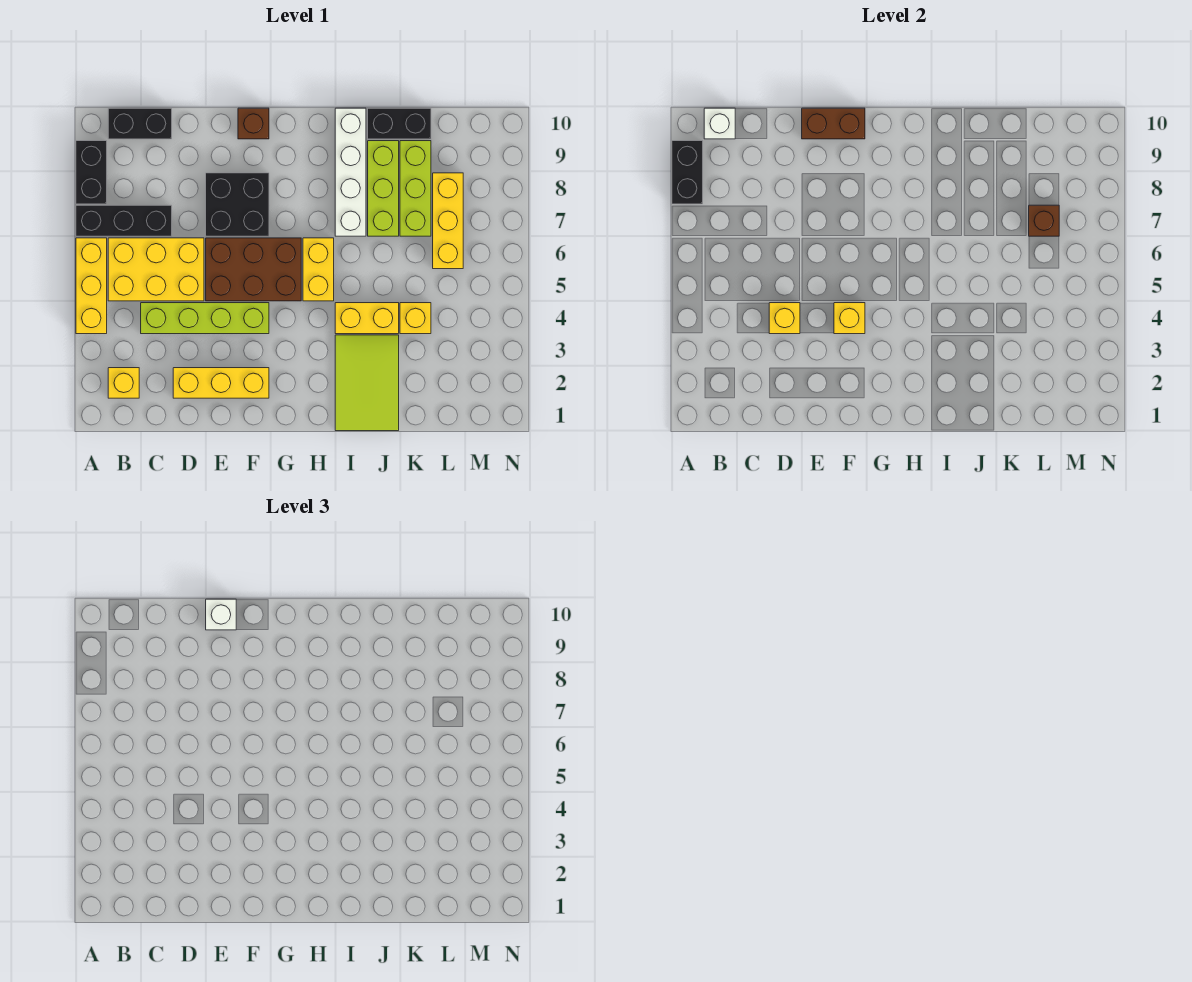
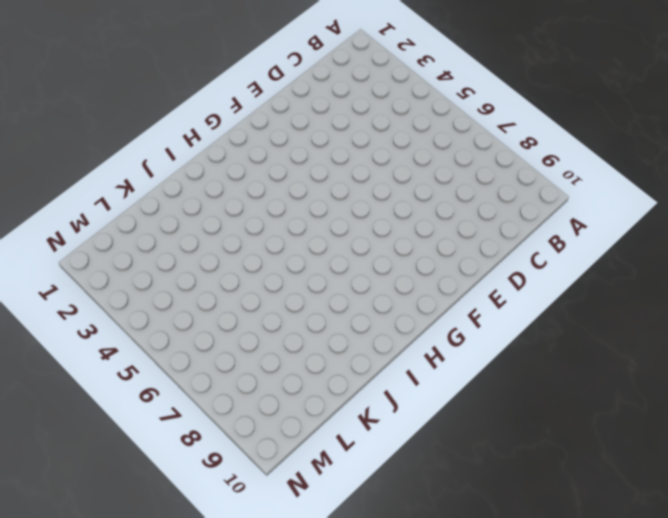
none -> yellow 1x3 brick [76,238,107,334]
none -> black 1x3 brick [76,205,172,236]
none -> black 1x2 brick [76,141,107,204]

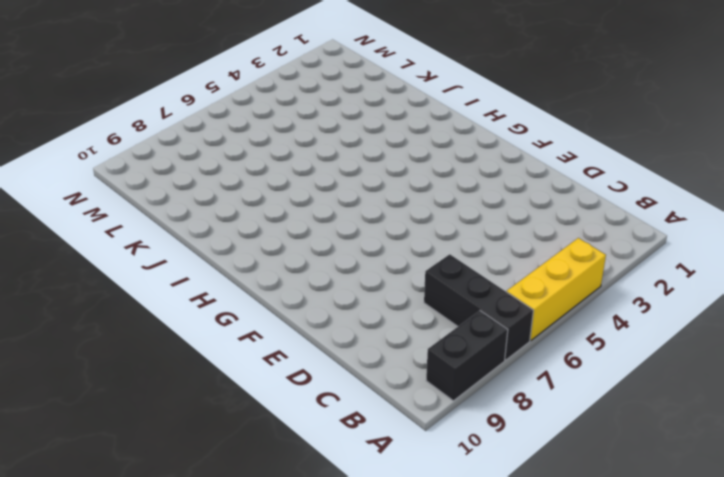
none -> yellow 1x1 brick [108,368,139,398]
none -> yellow 2x3 brick [108,238,204,301]
none -> black 1x2 brick [108,108,172,139]

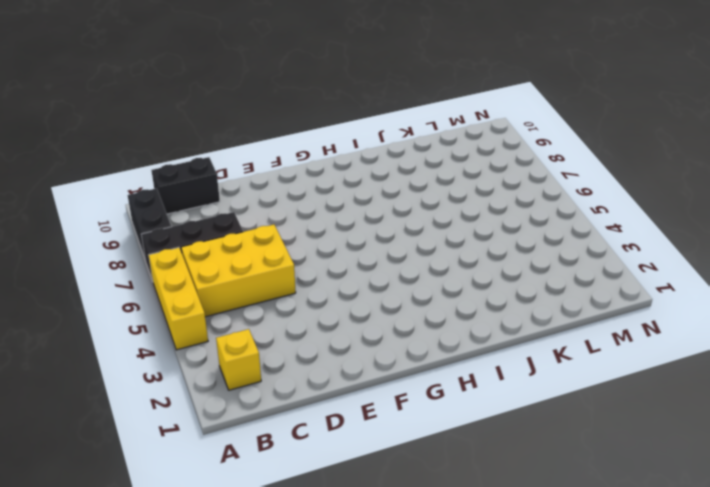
none -> lime 1x4 brick [141,303,269,334]
none -> yellow 1x3 brick [173,368,269,398]
none -> brown 2x3 brick [206,238,301,301]

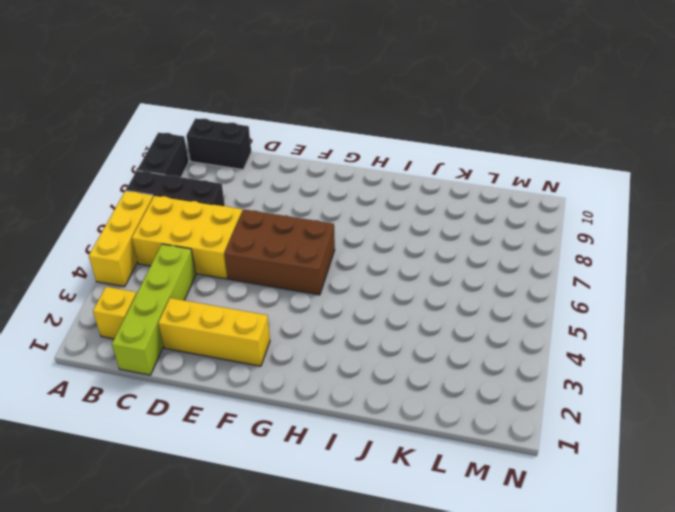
lime 1x4 brick [112,244,196,375] -> lime 1x4 brick turned to [141,303,269,334]
none -> black 2x2 brick [206,173,269,236]
none -> brown 1x1 brick [238,108,269,139]
none -> yellow 1x2 brick [303,238,334,301]

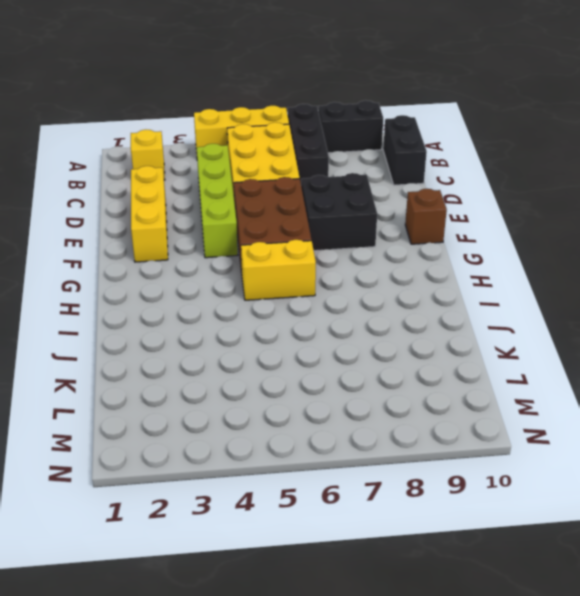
none -> lime 2x3 tile [335,335,399,431]
none -> yellow 1x2 brick [335,303,399,334]
none -> white 1x4 brick [335,108,366,236]

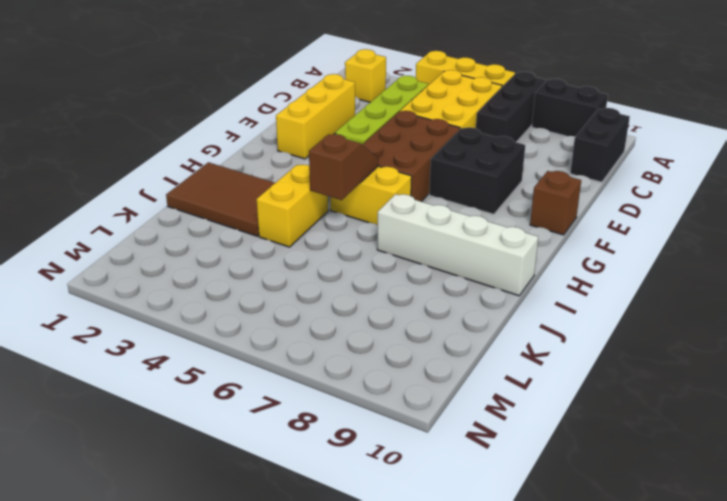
brown 1x2 slope [309,134,379,200] -> none
brown 2x3 tile [166,162,275,236] -> lime 2x3 tile [335,335,399,431]
none -> lime 1x3 brick [368,141,399,236]
none -> black 1x2 brick [368,108,431,139]
none -> yellow 1x1 brick [400,303,431,334]

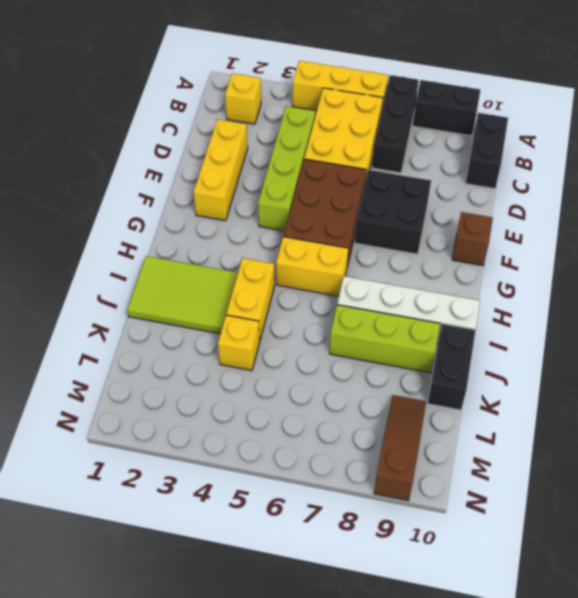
brown 1x3 slope [374,395,426,501] -> none
none -> lime 1x3 brick [400,141,431,236]
none -> yellow 1x3 brick [433,173,463,269]
none -> black 1x2 brick [672,141,703,204]

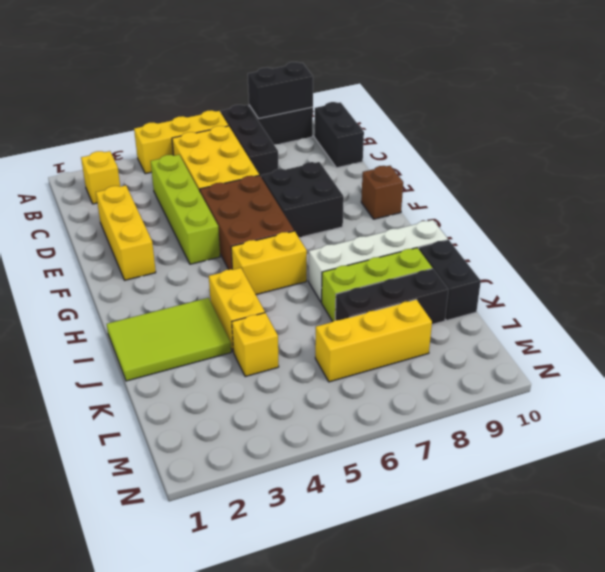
black 1x3 brick [335,269,449,325] -> lime 1x3 brick [400,141,431,236]
none -> white 1x1 brick [704,108,735,139]
none -> yellow 1x1 brick [769,303,800,334]
none -> brown 1x2 brick [802,108,865,139]

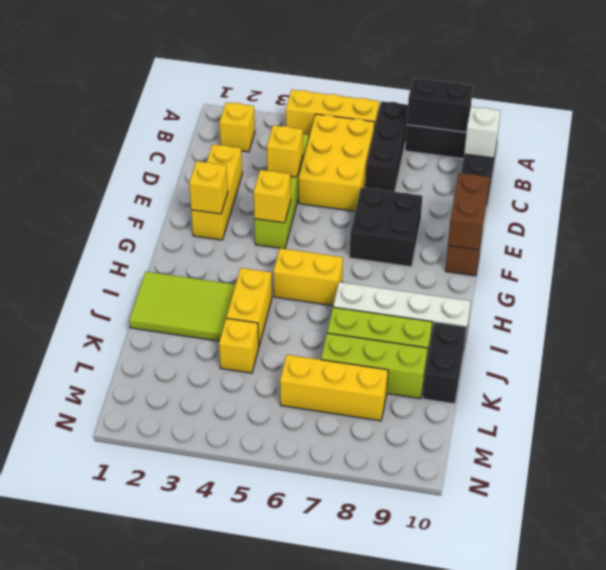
yellow 1x1 brick [189,161,228,214] -> none
none -> brown 2x3 brick [206,238,301,301]
none -> brown 1x1 brick [1029,205,1059,236]
none -> white 1x1 brick [206,599,236,630]

